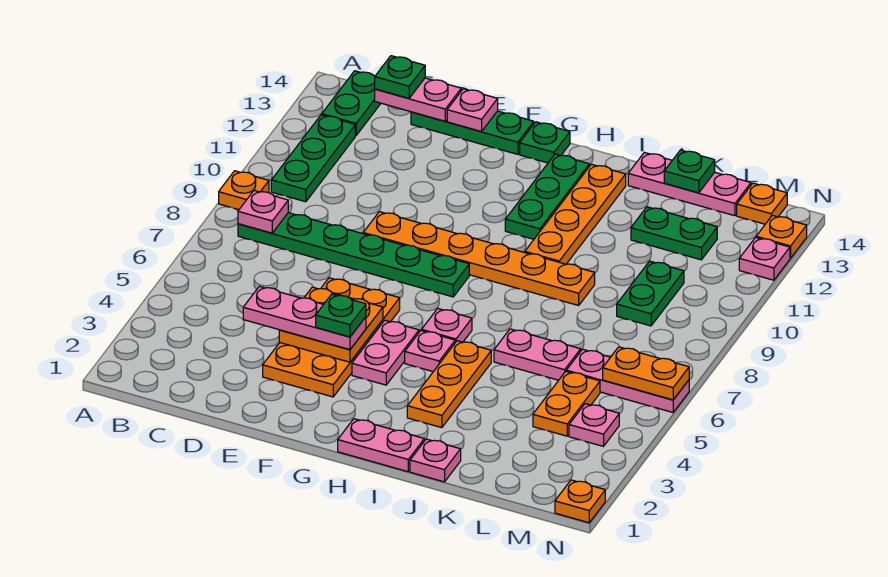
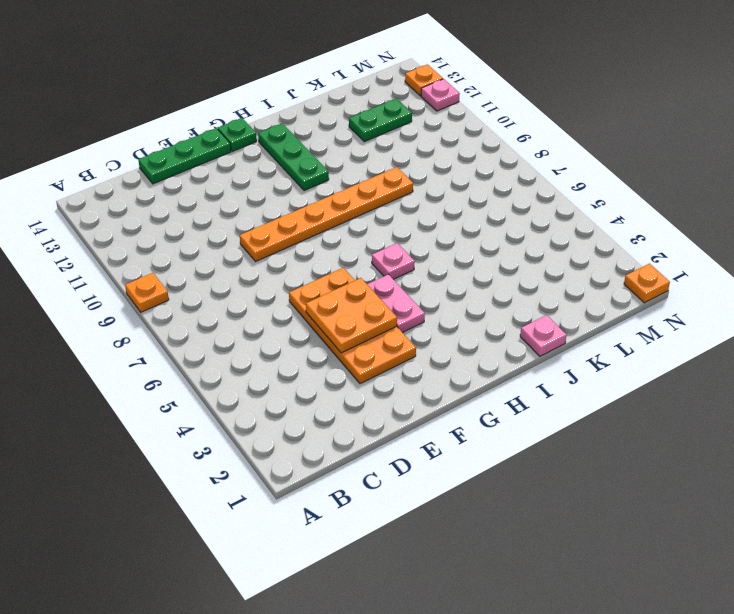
none -> green 1x6 plate [238,213,469,297]
none -> green 1x3 plate [271,115,355,202]
none -> green 1x2 plate [322,71,381,135]
none -> pink 1x2 plate [338,419,424,472]

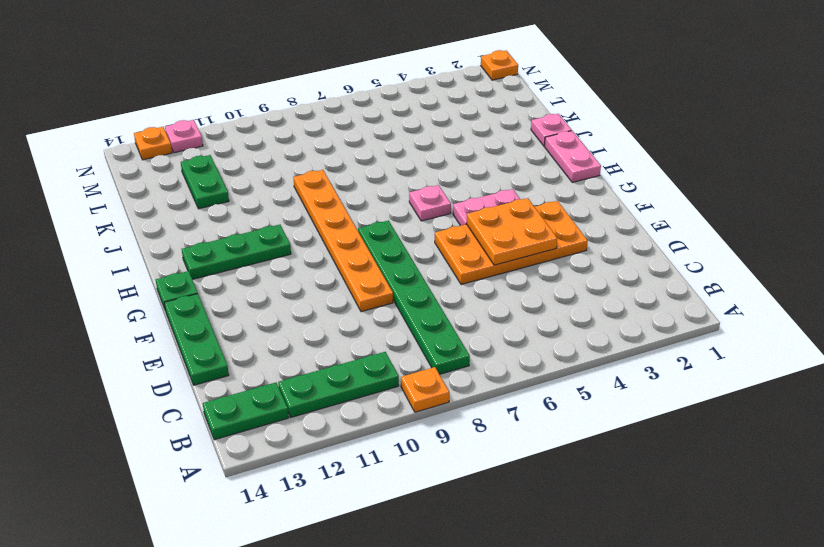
none -> pink 1x1 plate [405,331,455,372]
none -> orange 1x3 plate [407,341,491,428]
none -> orange 1x4 plate [525,164,626,264]
none -> pink 1x2 plate [494,329,581,380]

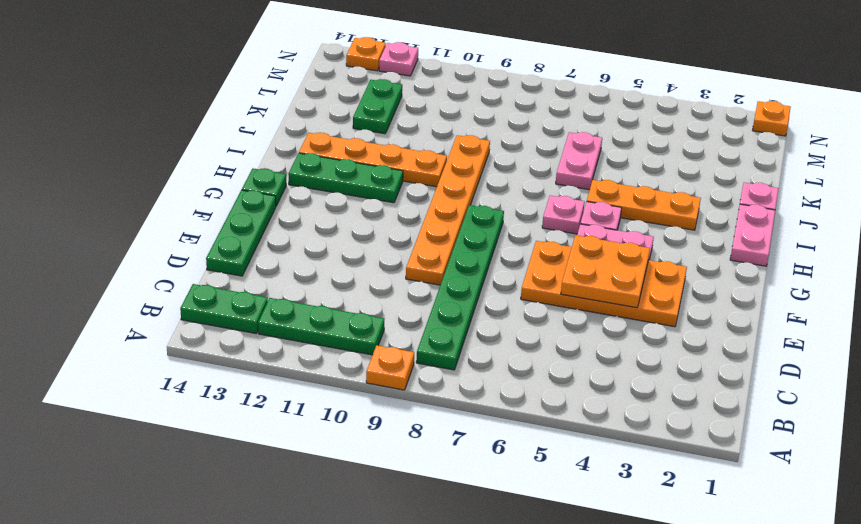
none -> pink 1x3 plate [628,152,751,216]
none -> orange 1x2 plate [533,372,600,436]
none -> pink 1x3 plate [566,349,689,412]
none -> green 1x2 plate [617,261,684,326]

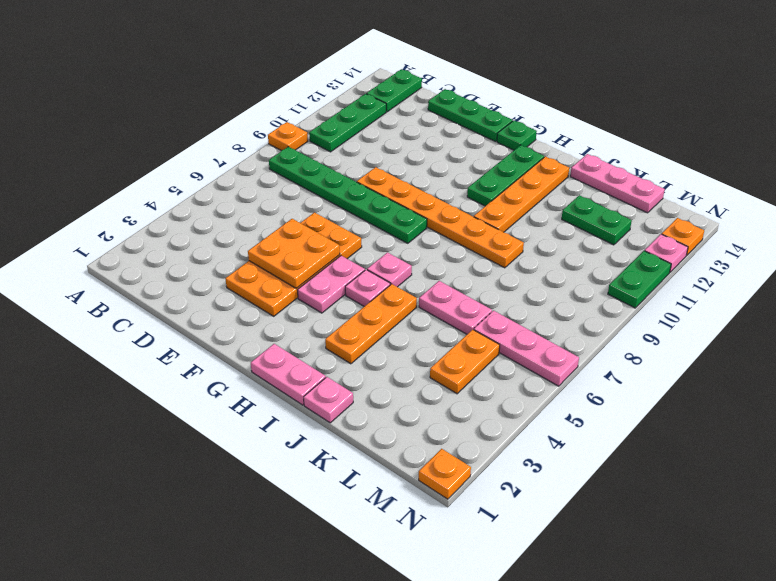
green 1x2 plate [608,251,671,308] -> green 1x2 plate moved to [617,261,684,326]
none -> pink 1x1 plate [569,404,619,446]
none -> orange 1x1 plate [737,183,787,224]
none -> pink 1x1 plate [238,190,288,233]
none -> pink 1x2 plate [375,78,461,121]

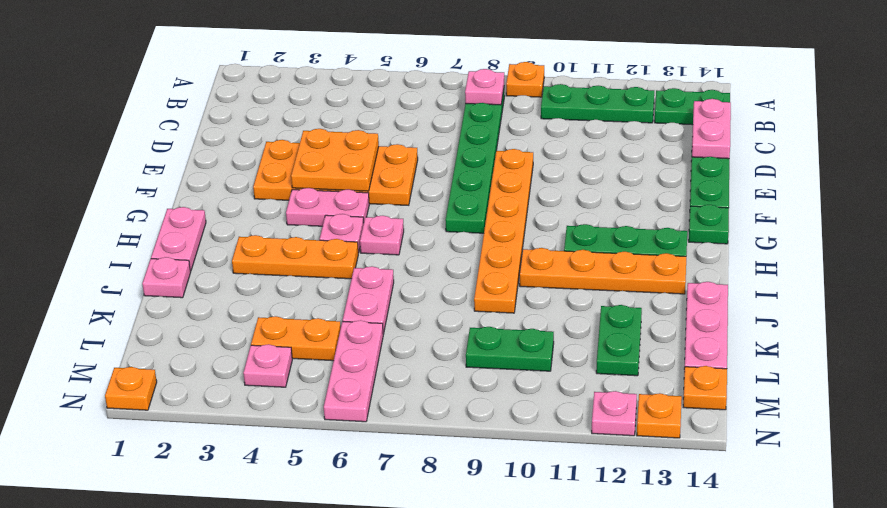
none -> pink 1x1 plate [447,89,498,132]
none -> green 1x1 plate [664,150,715,193]
none -> orange 1x2 plate [603,347,689,400]
none -> green 1x1 plate [375,56,425,98]

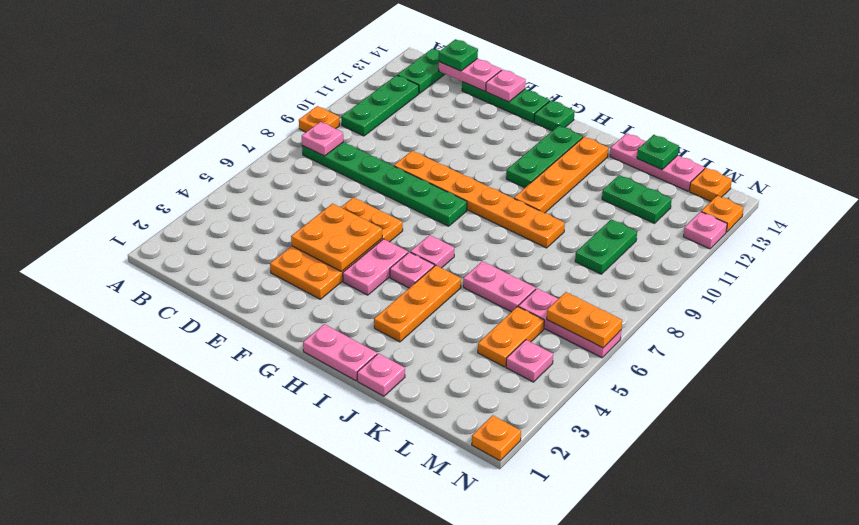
none -> pink 1x3 plate [243,286,366,350]
none -> green 1x1 plate [316,294,366,337]

